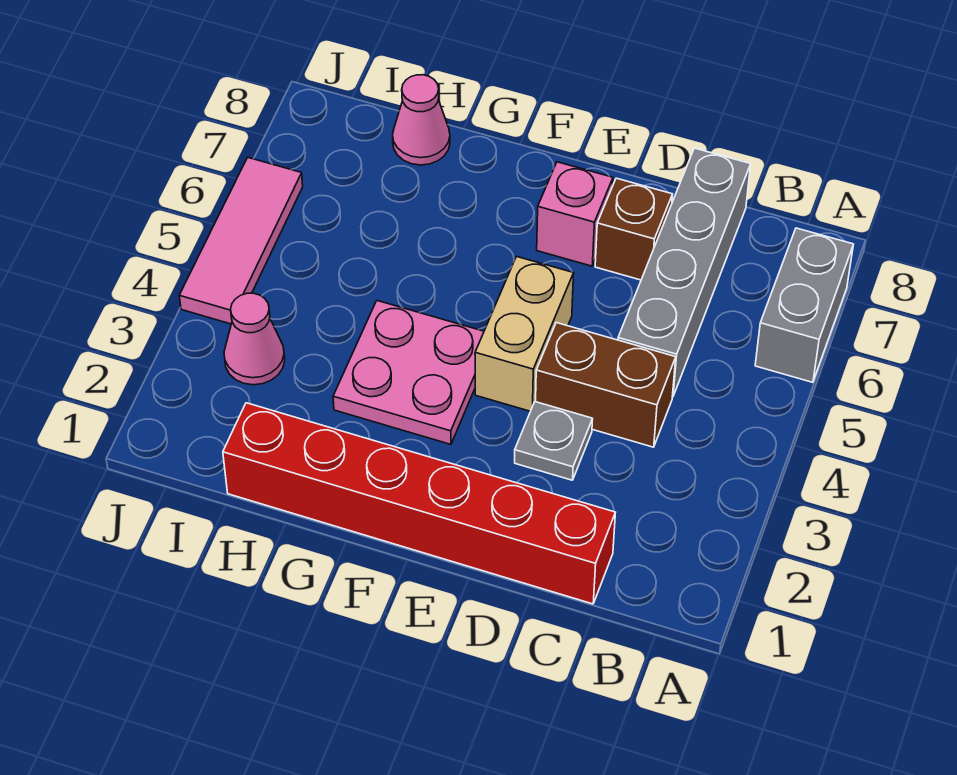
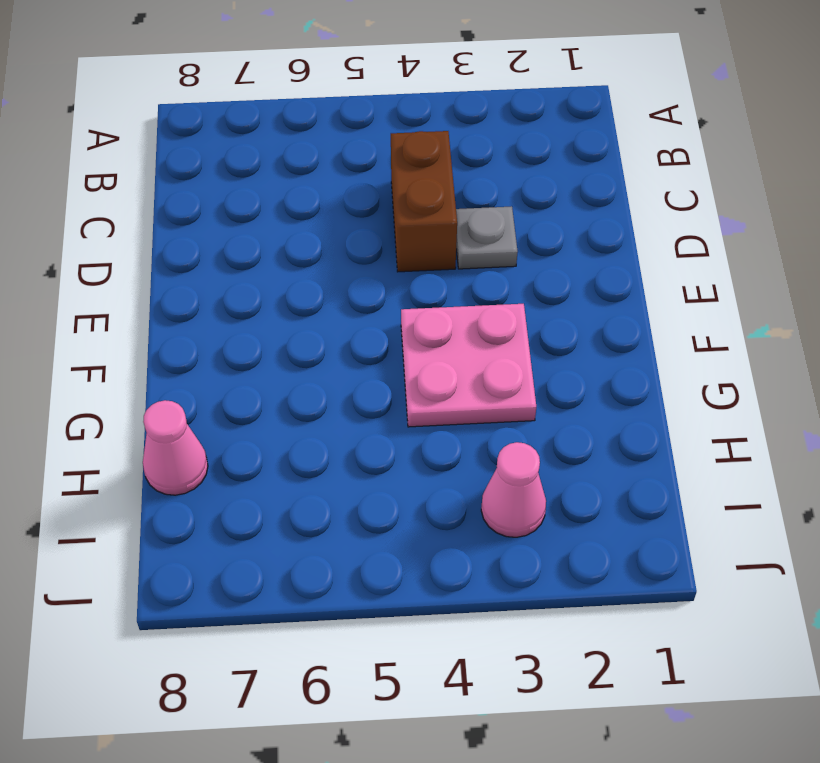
none -> grey 1x2 brick [755,228,853,382]
none -> red 1x6 brick [223,403,615,604]
none -> grey 1x4 brick [618,148,751,397]

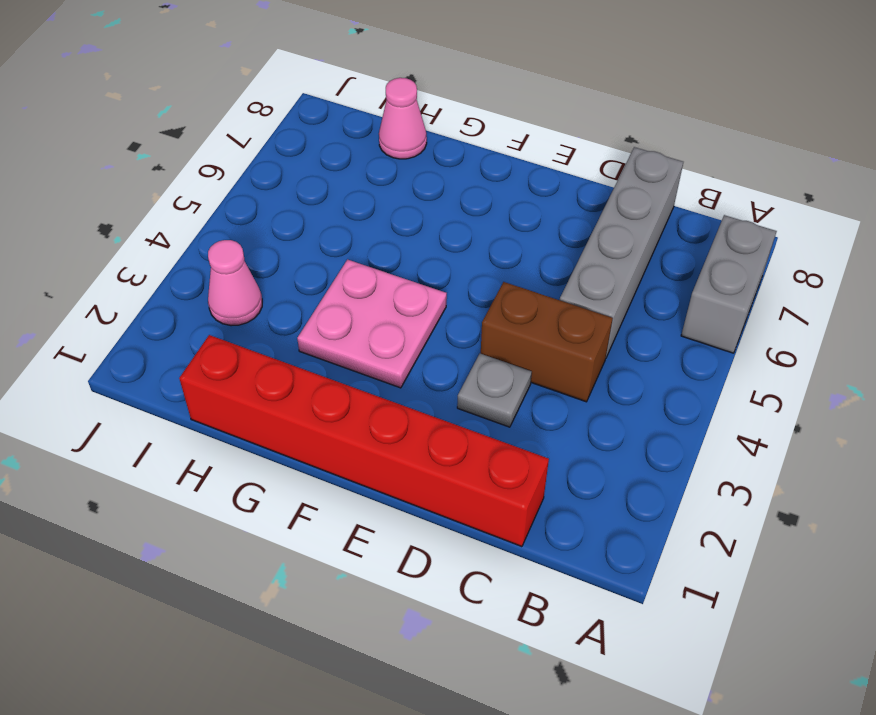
none -> brown 1x1 brick [595,178,673,280]
none -> tan 1x2 brick [475,257,574,411]
none -> pink 1x1 brick [537,162,613,266]

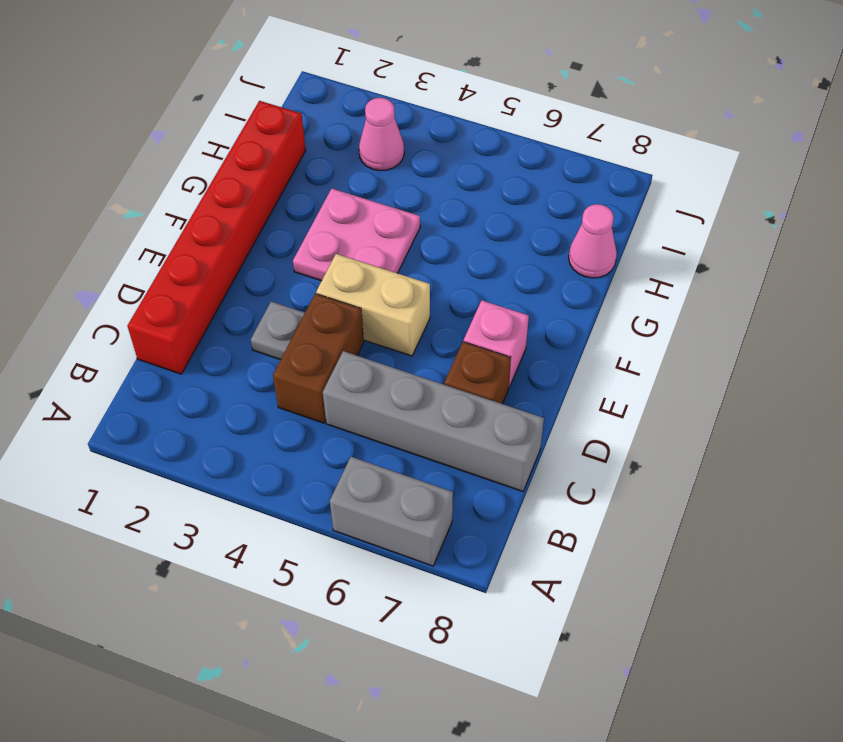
none -> pink 1x3 tile [179,158,303,324]

